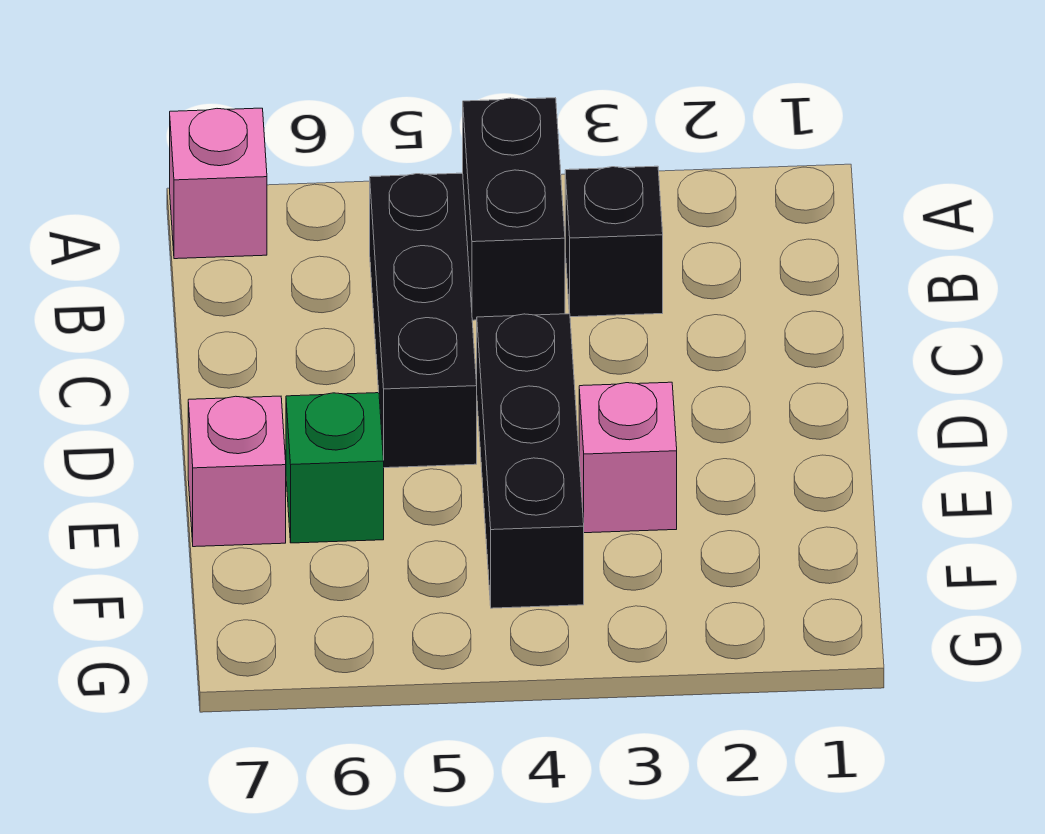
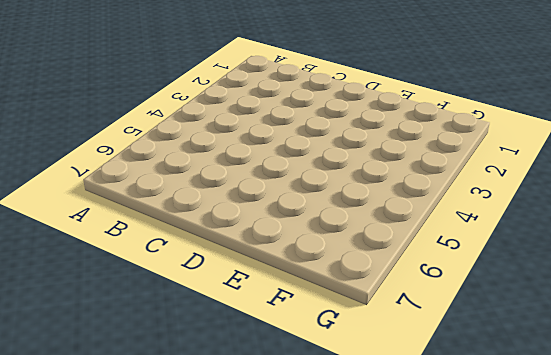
none -> black 1x2 brick [463,98,565,320]
none -> pink 1x1 brick [170,108,267,259]

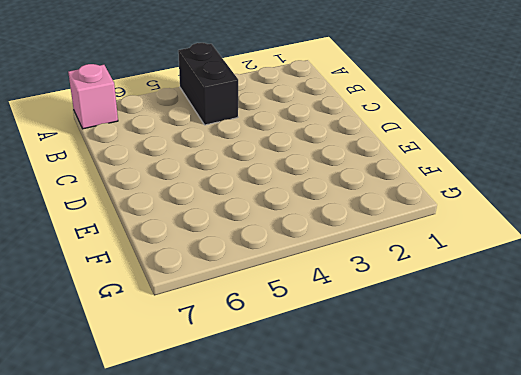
none -> black 1x1 brick [565,166,663,317]
none -> black 1x3 brick [370,173,477,468]

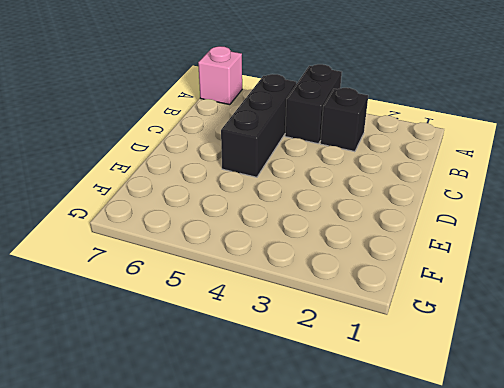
none -> black 1x3 brick [477,313,584,608]
none -> pink 1x1 brick [579,382,677,533]

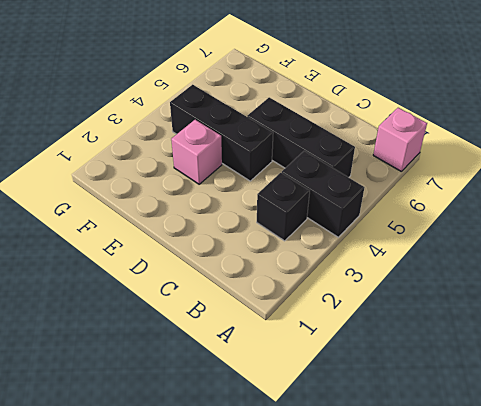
none -> green 1x1 brick [286,393,384,543]
none -> pink 1x1 brick [188,396,286,547]

